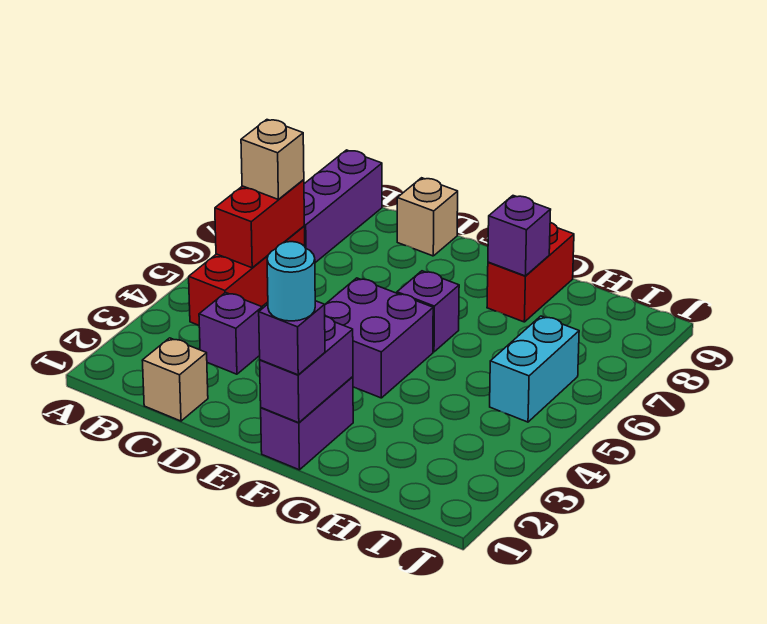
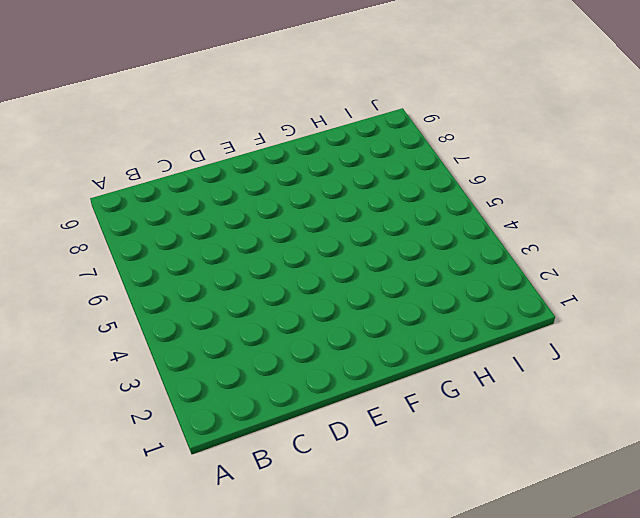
none -> red 1x3 brick [189,226,305,325]
none -> purple 1x3 brick [304,150,382,263]
none -> tan 1x1 brick [142,338,208,421]

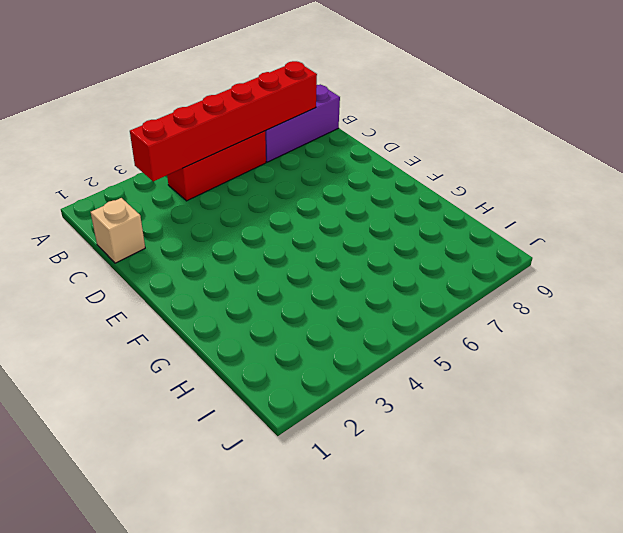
red 1x6 brick [130,61,317,181] -> red 1x2 brick [215,180,304,268]
none -> purple 1x1 brick [199,293,262,374]
none -> tan 1x1 brick [397,178,458,256]
none -> purple 2x2 brick [325,278,433,398]

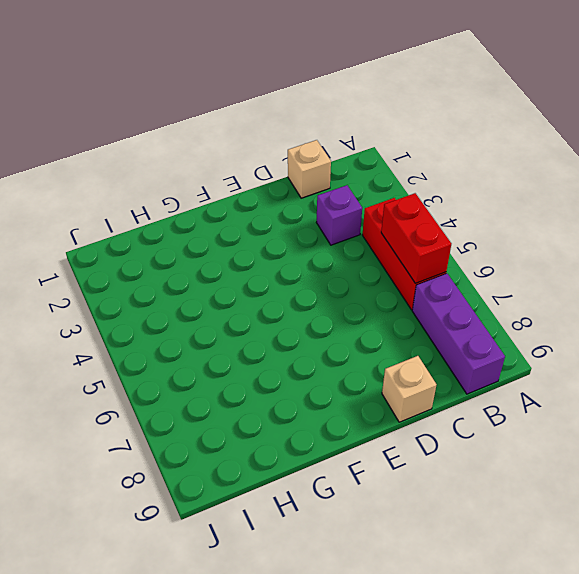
none -> purple 2x2 brick [325,278,433,398]
none -> purple 1x2 brick [261,377,353,470]
none -> purple 1x1 brick [397,271,459,352]

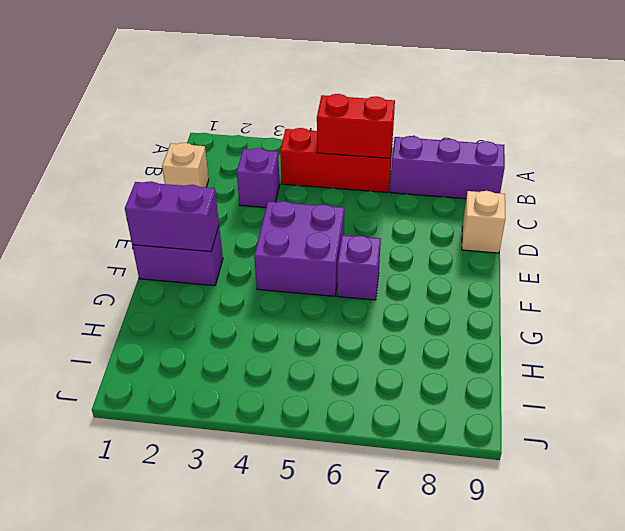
none -> red 1x2 brick [487,223,574,322]
none -> cyan 1x2 brick [490,316,579,422]
none -> purple 1x1 brick [488,196,551,276]

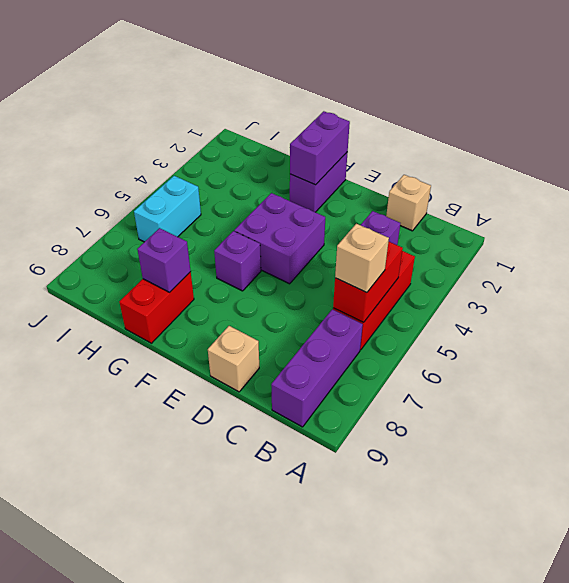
none -> purple 1x1 brick [259,301,325,375]
none -> cyan 1x1 round brick [267,242,315,321]

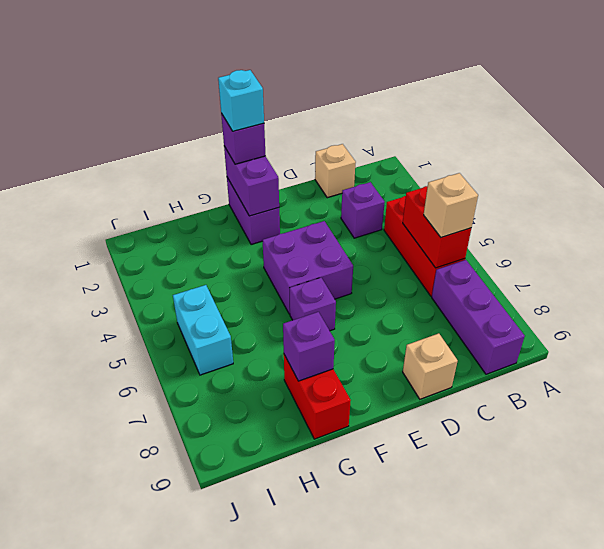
cyan 1x1 brick [218,70,264,131] -> cyan 1x1 round brick [267,242,315,321]

